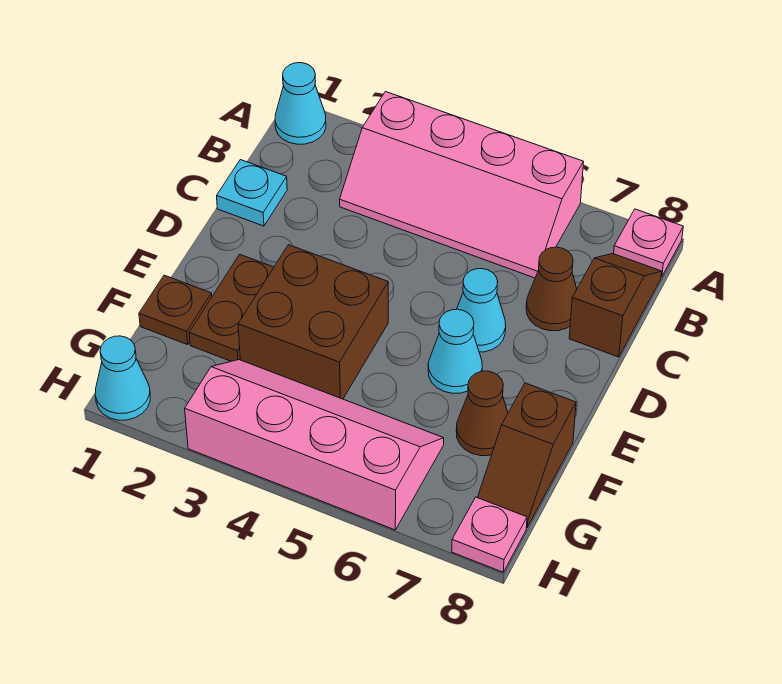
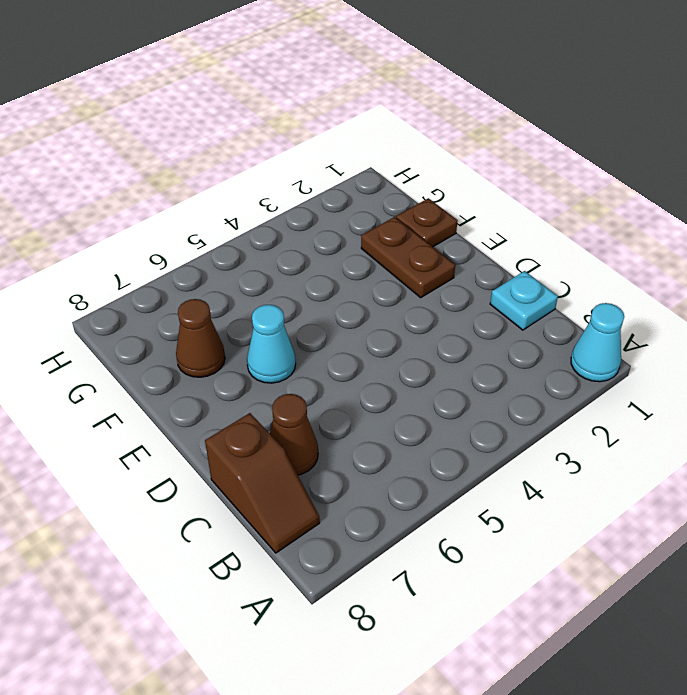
none -> pink 2x4 slope [340,92,584,278]
none -> pink 1x1 plate [614,209,683,277]
none -> cyan 1x1 cone [457,269,506,352]

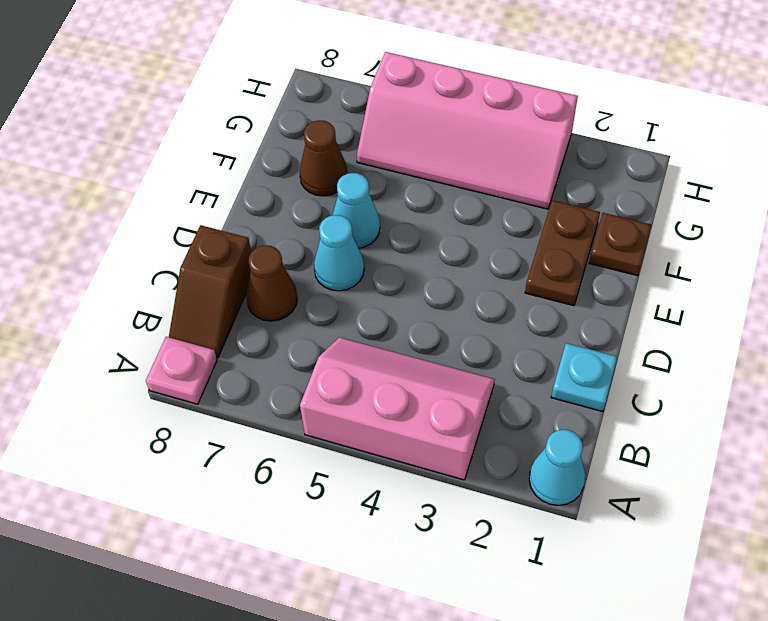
pink 2x3 slope [300,337,495,480] -> pink 2x4 slope [340,92,584,278]
none -> brown 2x2 brick [238,245,388,399]
none -> brown 1x2 slope [478,383,576,527]
none -> cyan 1x1 cone [95,336,150,420]

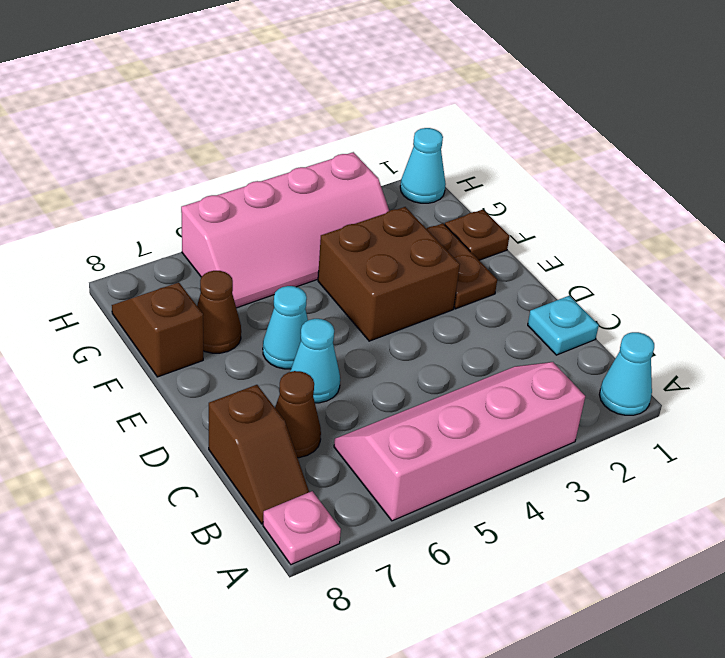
none -> pink 1x1 plate [452,497,527,572]

